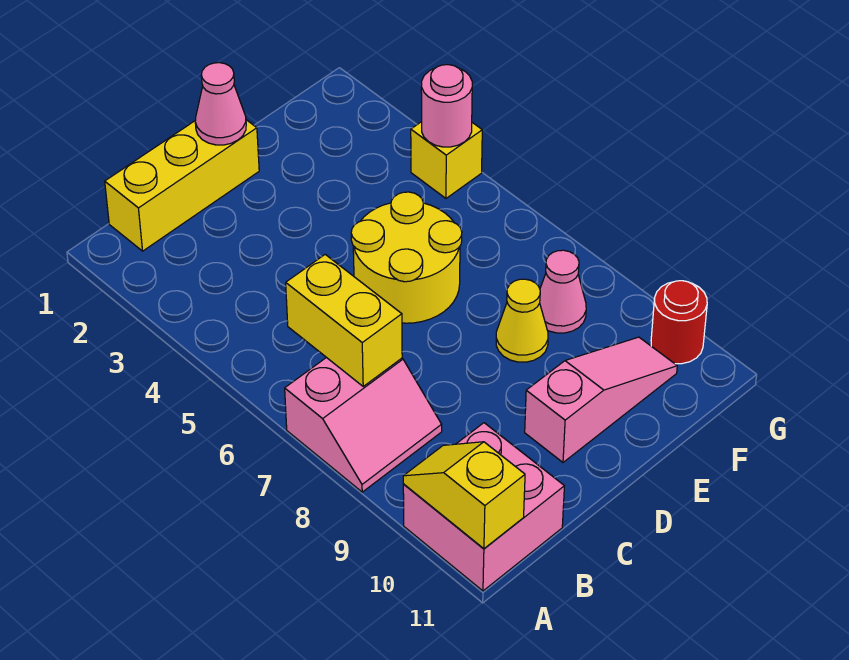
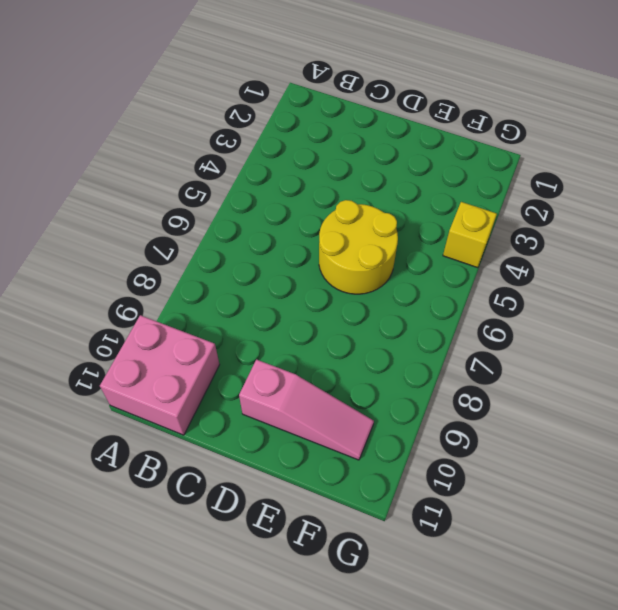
none -> pink 2x2 slope [285,357,442,492]
none -> yellow 1x3 brick [105,120,259,251]
none -> yellow 1x1 cone [496,279,548,362]

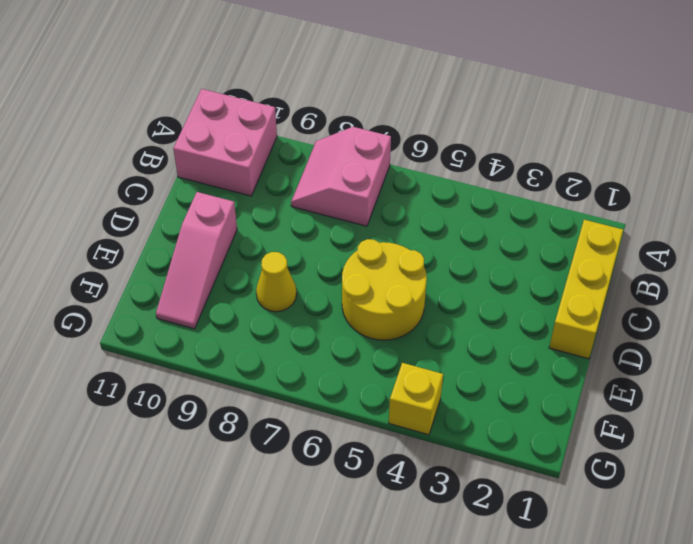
none -> pink 1x1 cone [540,250,586,333]
none -> red 1x1 round brick [651,281,707,364]
none -> yellow 1x2 slope [403,442,525,549]

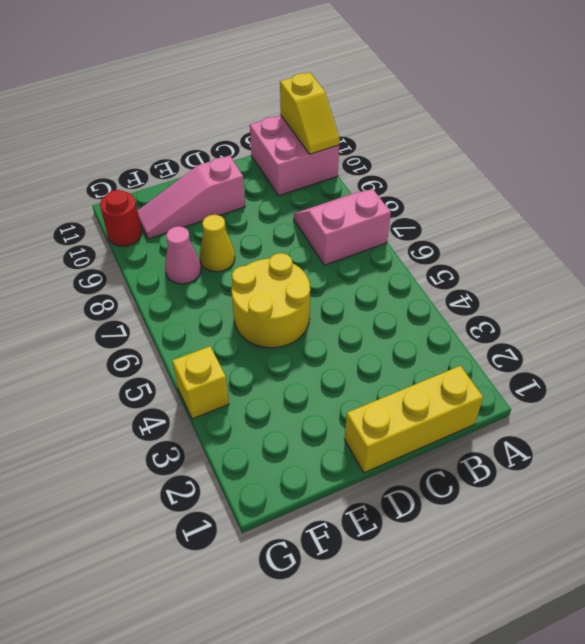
none -> yellow 1x2 brick [286,255,402,386]
none -> pink 1x1 cone [195,63,246,145]
none -> pink 1x1 round brick [421,65,472,147]

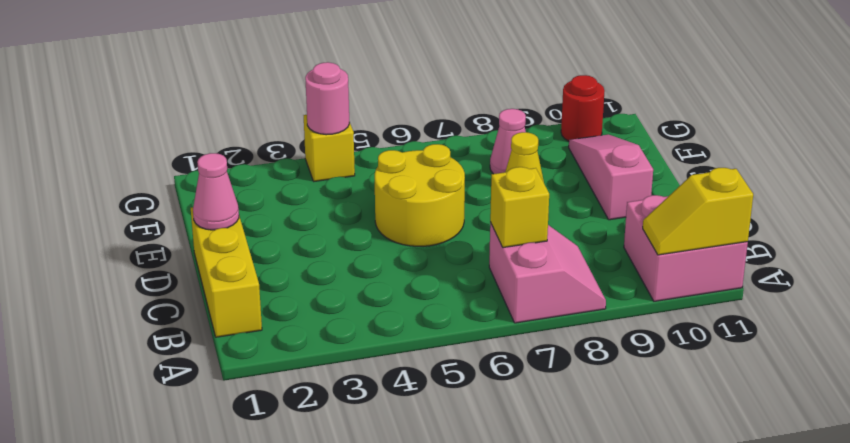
yellow 1x1 brick [490,167,549,248] -> yellow 1x2 brick [286,255,402,386]

